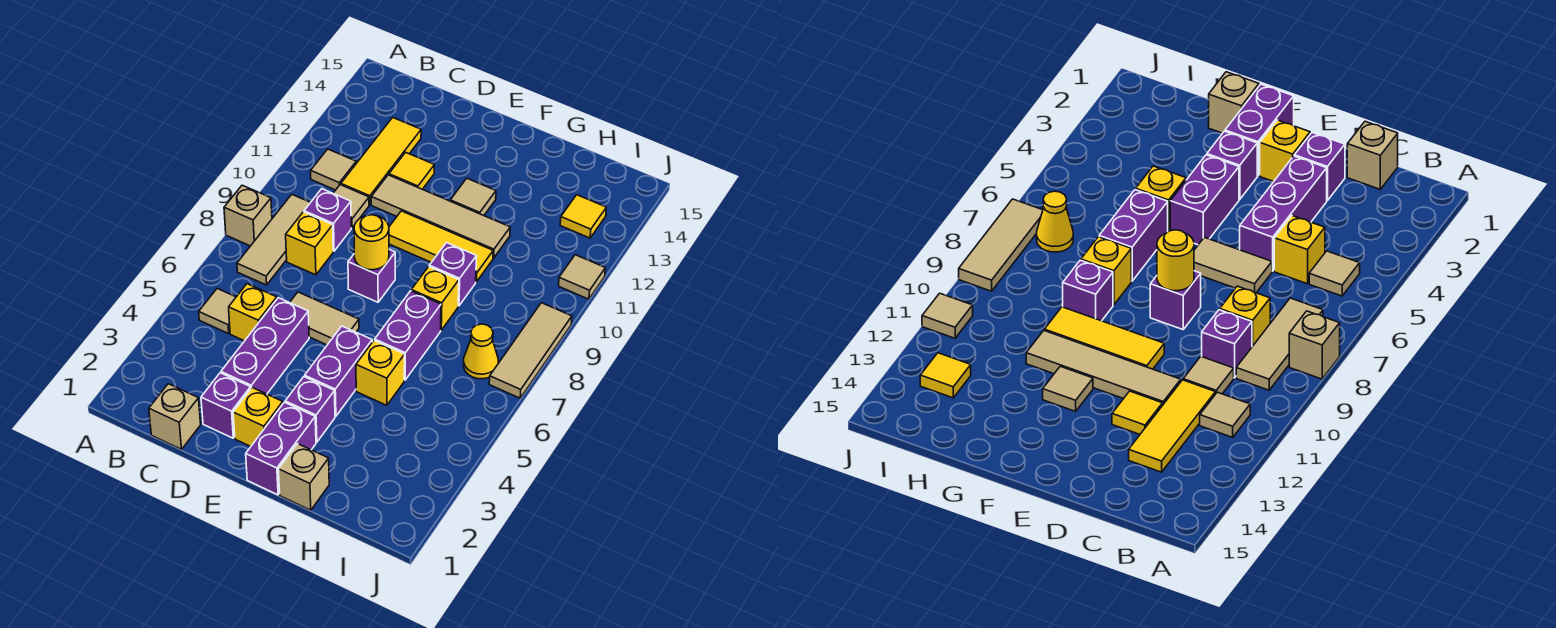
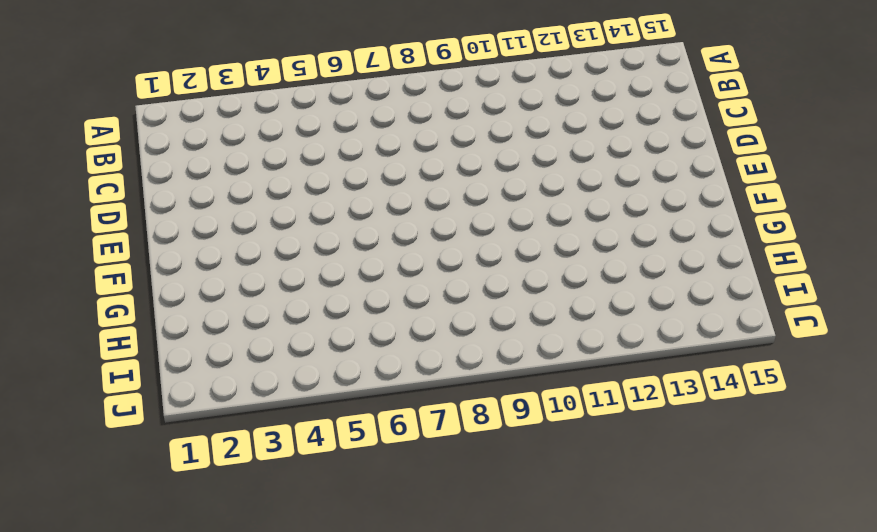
none -> tan 1x1 brick [224,185,272,246]
none -> tan 1x1 tile [199,289,236,334]
none -> tan 1x3 tile [237,195,311,285]
none -> tan 1x1 tile [311,149,356,190]

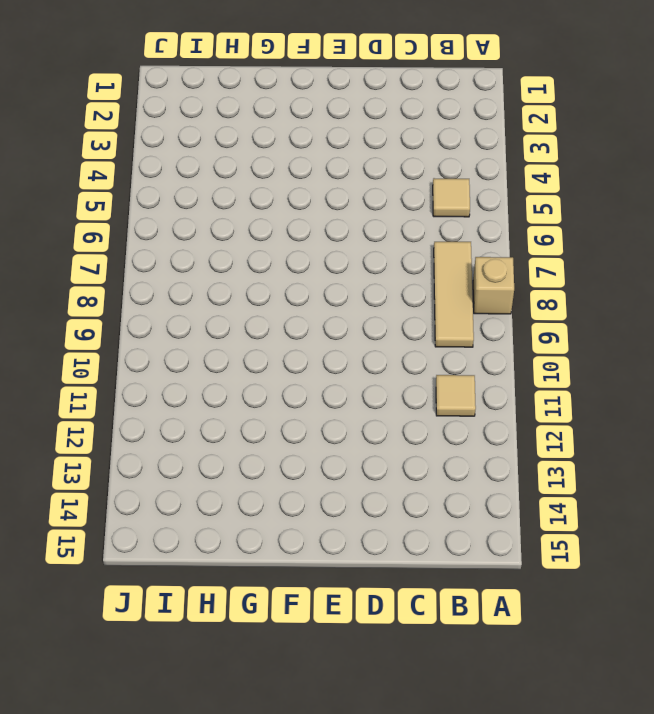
none -> tan 1x1 brick [149,384,201,449]
none -> yellow 1x1 brick [229,284,277,341]
none -> yellow 1x1 brick [286,212,333,275]
none -> purple 1x1 brick [304,189,351,251]

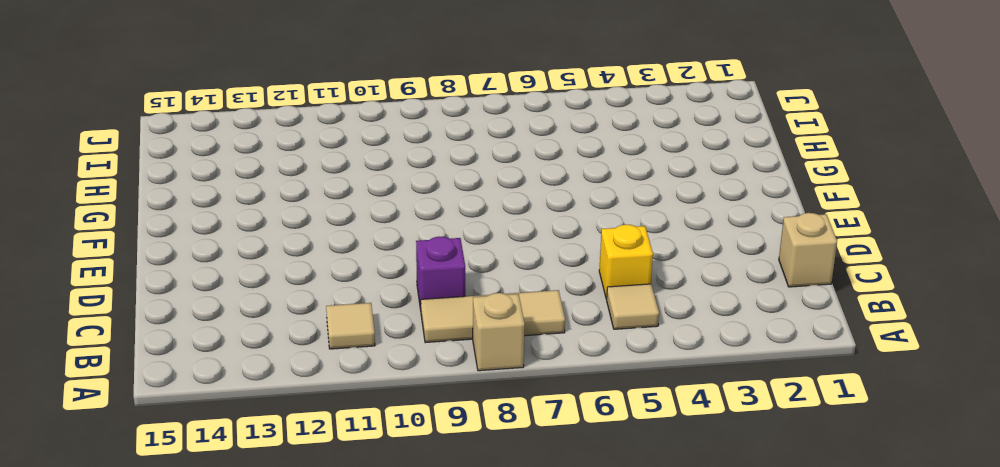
none -> yellow 1x1 brick [286,212,333,275]
none -> tan 1x1 tile [333,185,369,228]
none -> yellow 1x3 tile [341,118,421,205]
none -> purple 1x1 brick [201,373,251,438]

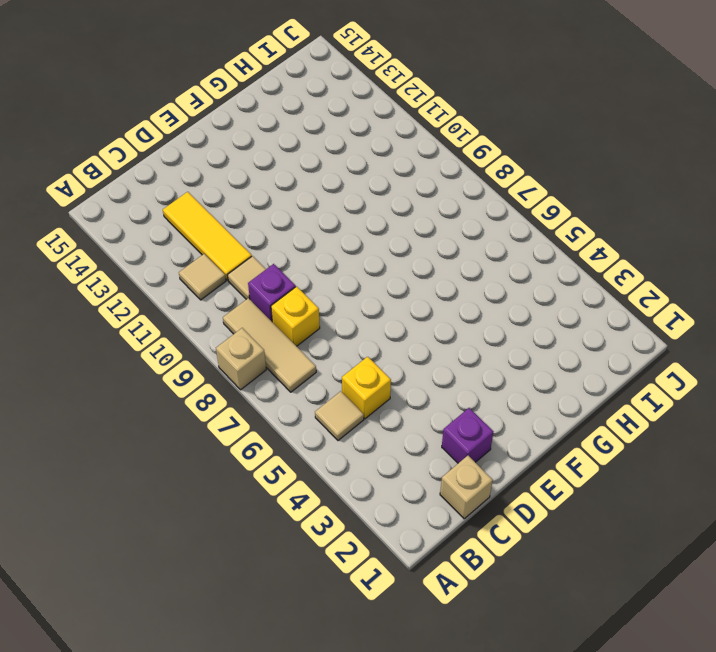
none -> purple 1x3 brick [221,298,309,394]
none -> tan 1x2 tile [290,292,359,345]
none -> tan 1x4 tile [371,175,510,258]
none -> yellow 1x1 tile [389,152,434,189]

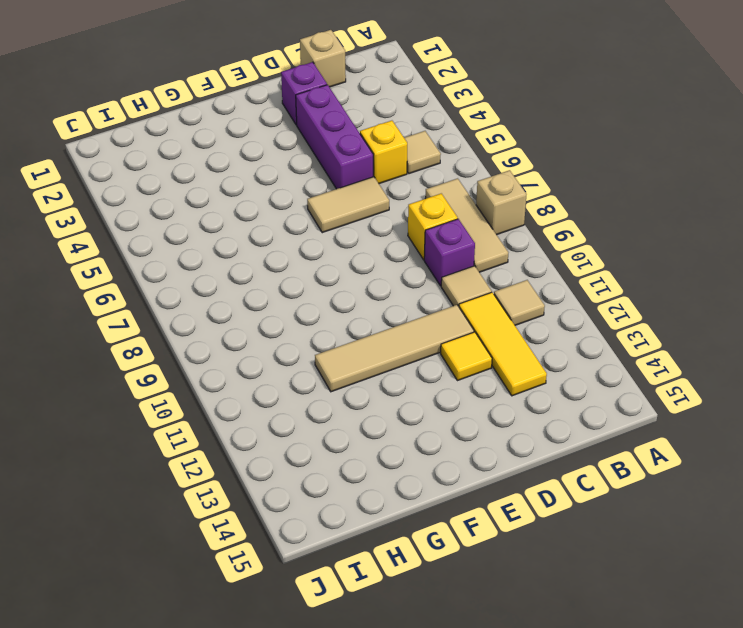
none -> yellow 1x1 brick [233,388,283,446]
none -> purple 1x1 brick [348,249,395,302]
none -> yellow 1x3 tile [389,211,493,282]
none -> purple 1x2 brick [246,402,316,495]

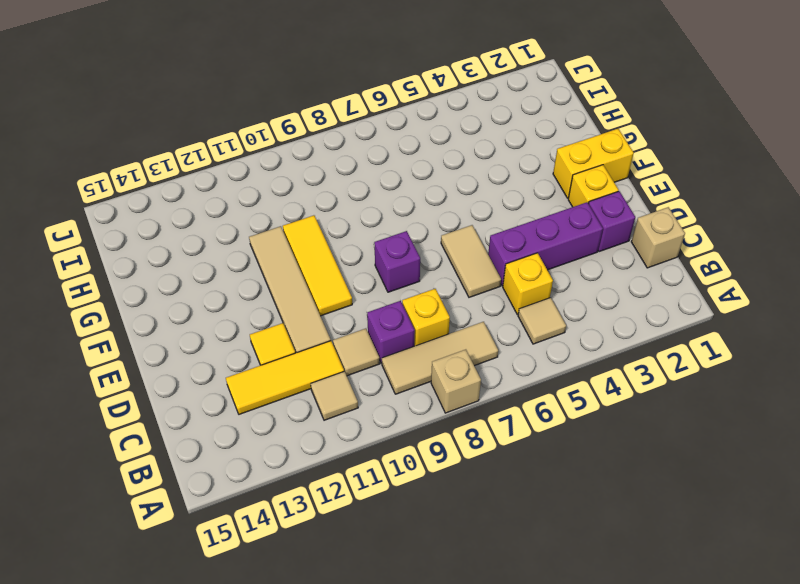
yellow 1x2 brick [553,129,634,198] -> purple 1x2 brick [246,402,316,495]
none -> purple 1x1 brick [285,377,335,442]
none -> purple 1x2 brick [305,326,372,416]
none -> tan 1x1 tile [450,178,496,216]
none -> tan 1x1 brick [279,444,329,510]

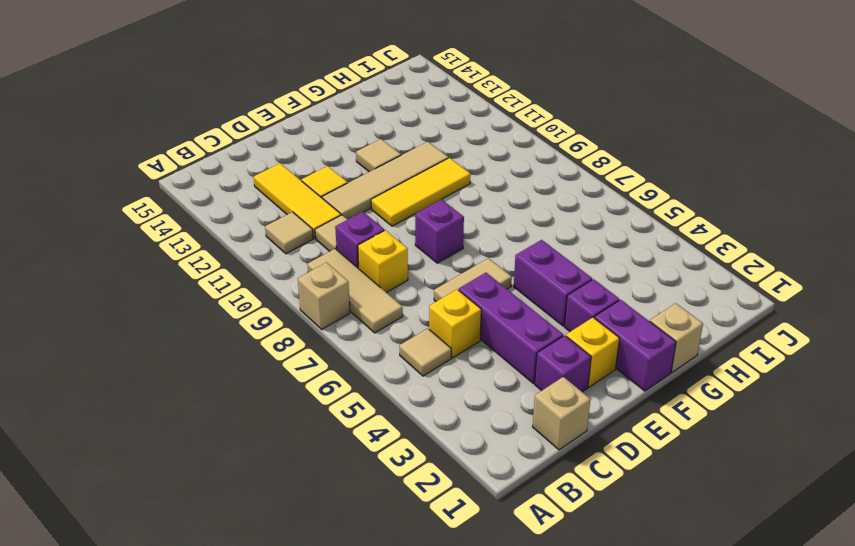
none -> yellow 1x1 brick [356,340,405,405]
none -> purple 1x2 brick [375,291,441,380]
none -> yellow 1x1 brick [411,267,459,330]
none -> purple 1x1 brick [429,243,477,306]

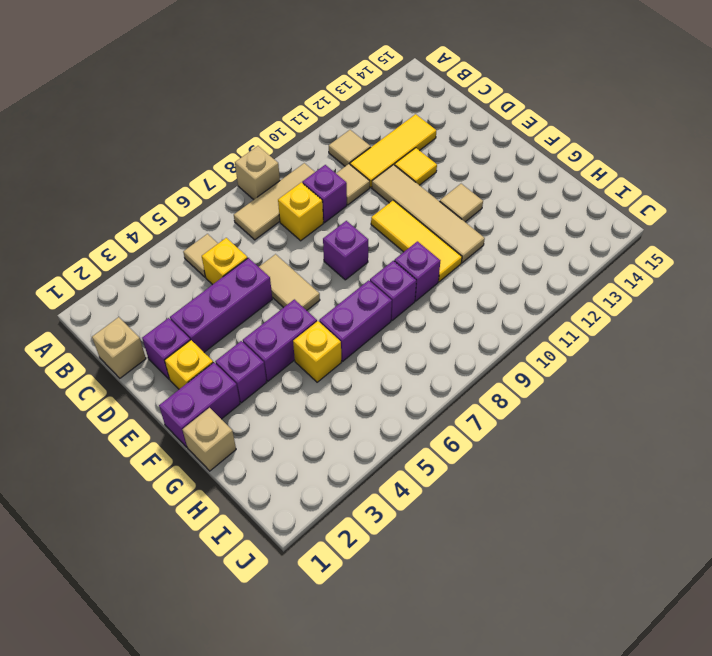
purple 1x1 brick [370,261,416,321] -> yellow 1x1 brick [411,267,459,330]
none -> yellow 1x1 cone [463,324,498,379]
none -> yellow 1x1 tile [560,195,606,238]
none -> tan 1x3 tile [489,303,572,398]
none -> tan 1x1 tile [559,255,605,299]

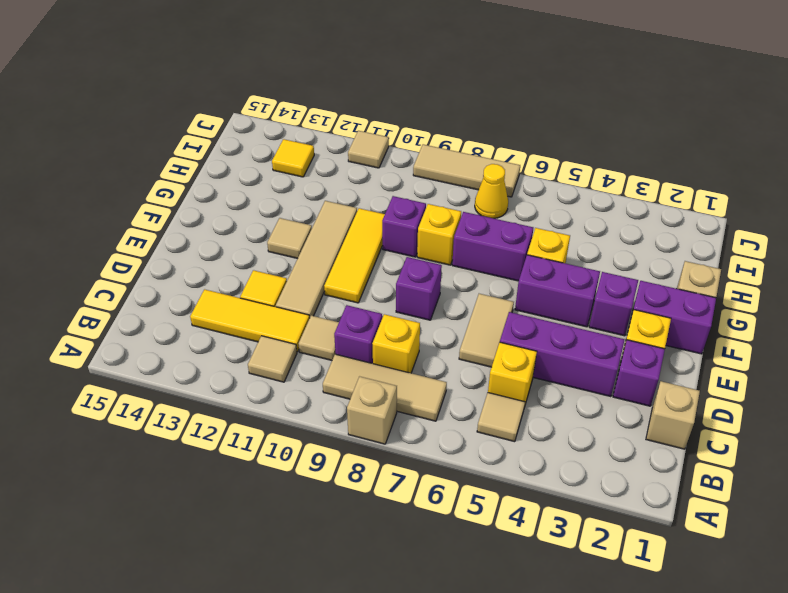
none -> yellow 1x1 round brick [354,215,389,270]

